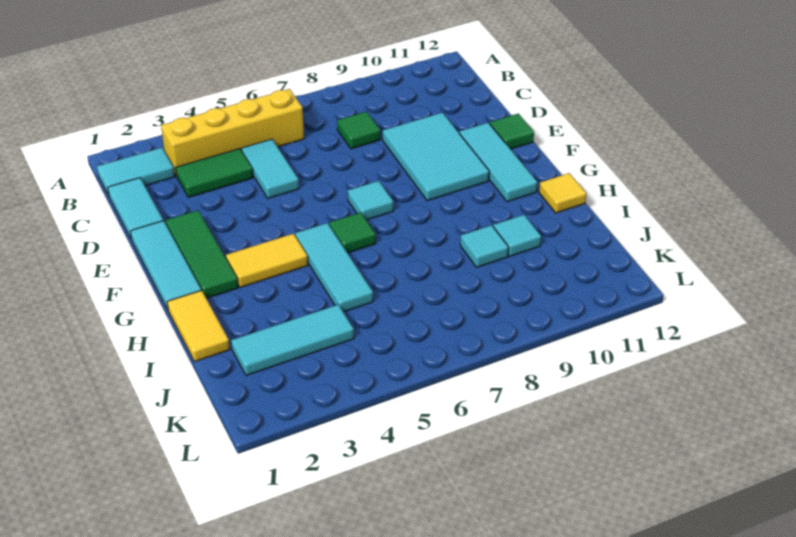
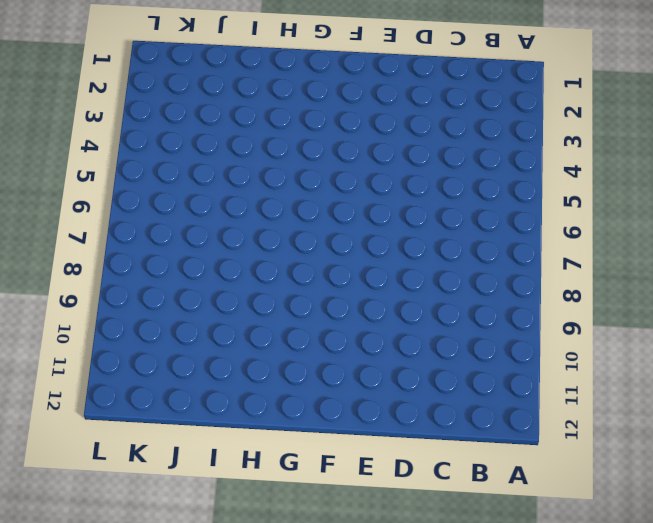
none -> cyan 1x2 tile [97,148,175,195]
none -> yellow 1x4 brick [161,89,304,176]
none -> cyan 1x2 tile [108,178,163,240]

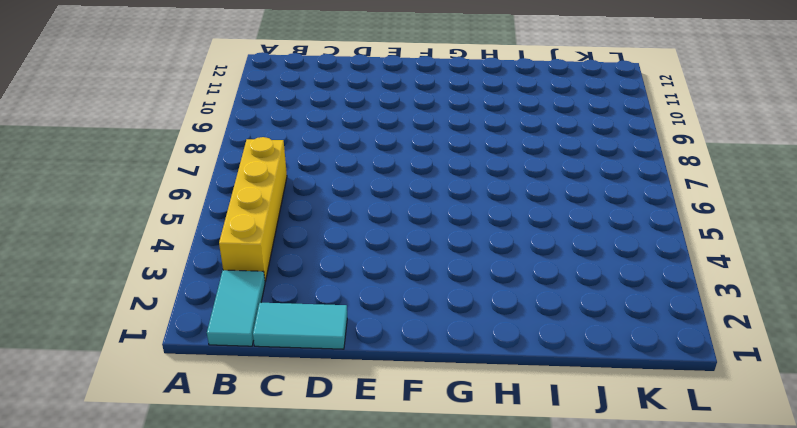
none -> green 1x2 tile [176,149,253,197]
none -> cyan 1x2 tile [242,139,299,198]
none -> green 1x1 tile [337,112,380,149]

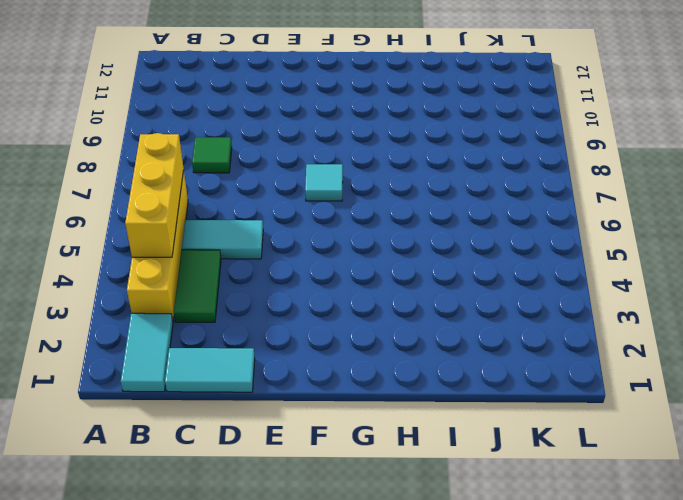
yellow 1x3 brick [125,133,184,257] -> none
none -> cyan 2x3 tile [383,113,489,201]
none -> cyan 1x3 tile [131,221,201,310]
none -> green 1x3 tile [165,210,238,298]

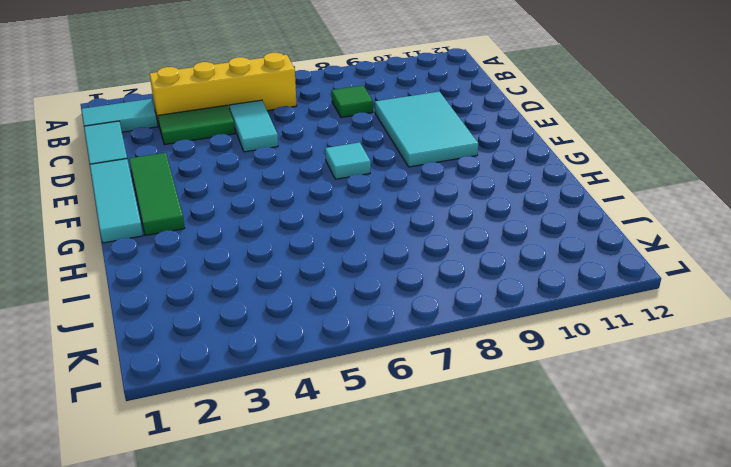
none -> cyan 1x3 tile [459,123,538,202]
none -> green 1x1 tile [490,114,534,149]
none -> yellow 1x2 tile [226,234,308,287]

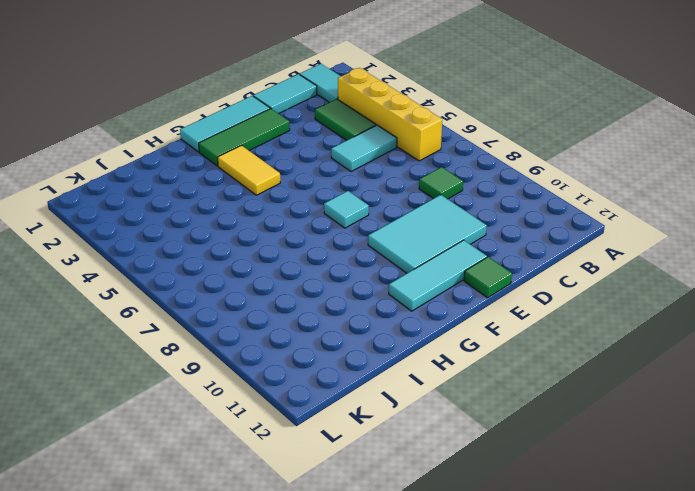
none -> cyan 1x3 tile [295,223,373,312]
none -> green 1x1 tile [329,213,376,253]
none -> yellow 1x2 tile [167,290,230,362]

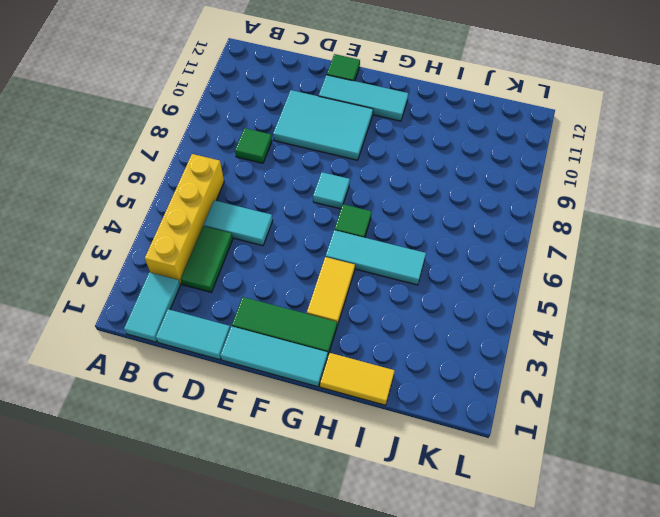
none -> yellow 1x1 tile [539,173,587,213]
none -> cyan 1x1 tile [460,225,508,267]
none -> cyan 1x1 tile [493,215,541,257]

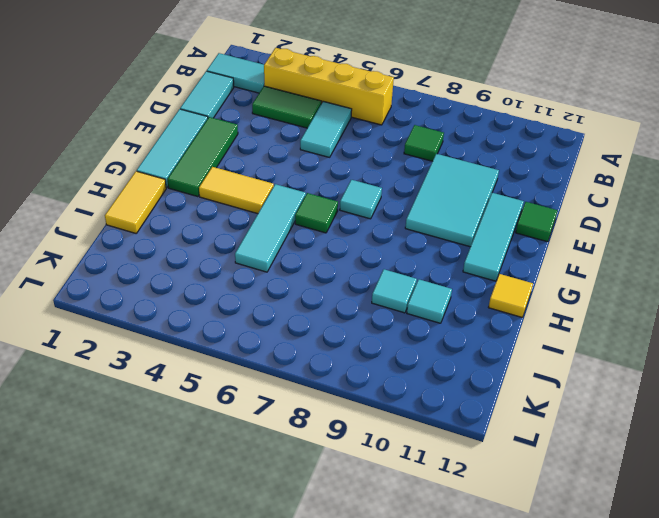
none -> cyan 1x3 tile [231,305,354,376]

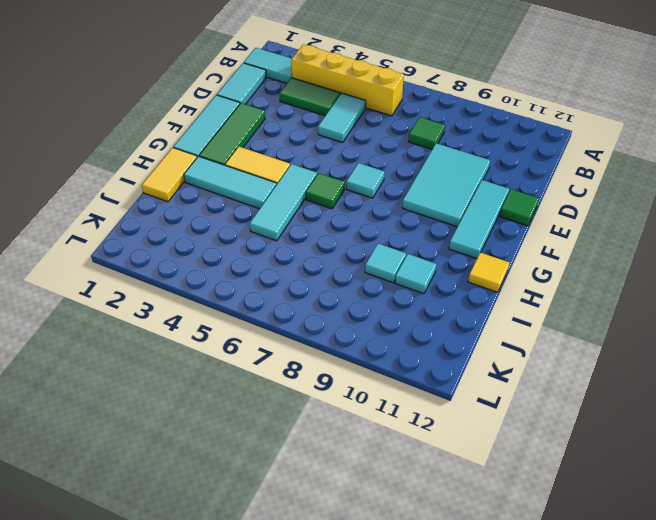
cyan 1x3 tile [184,156,276,209] -> cyan 1x3 tile moved to [231,305,354,376]

